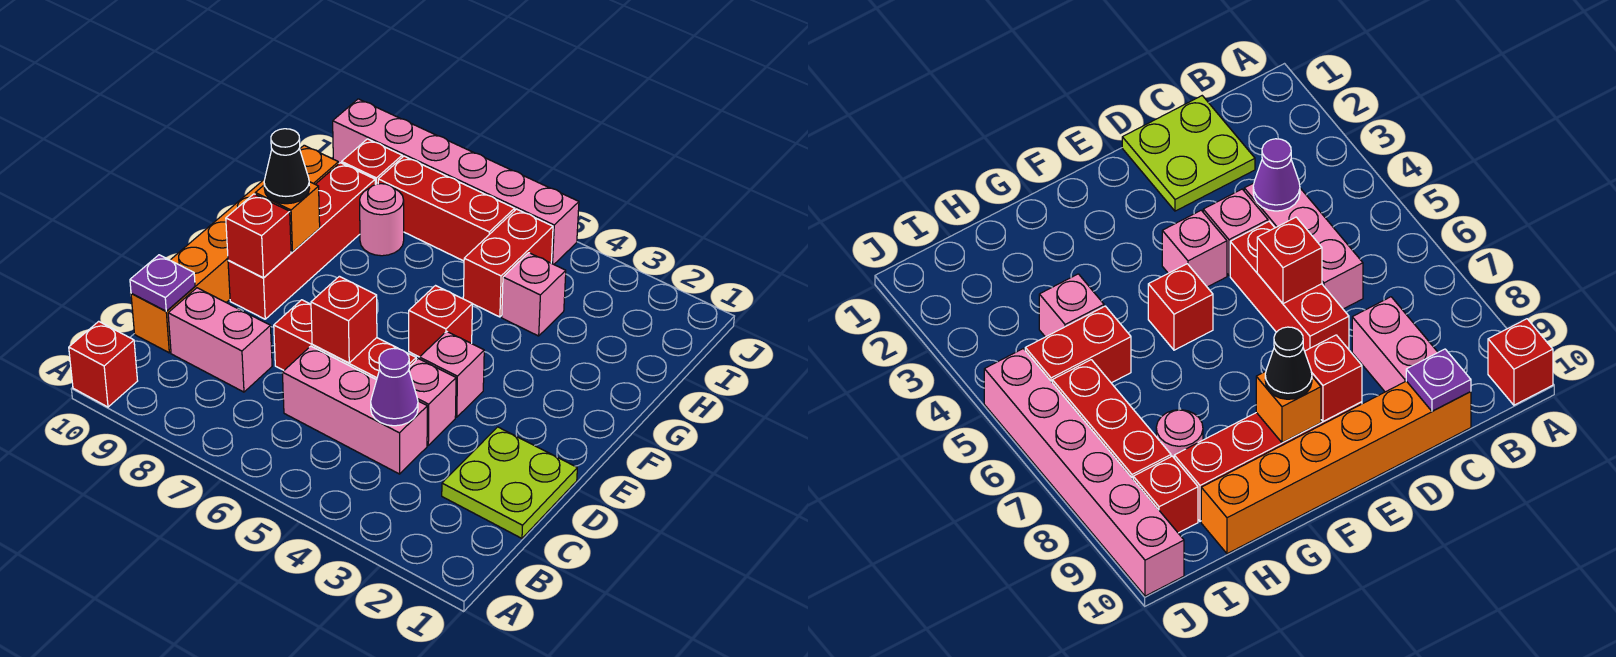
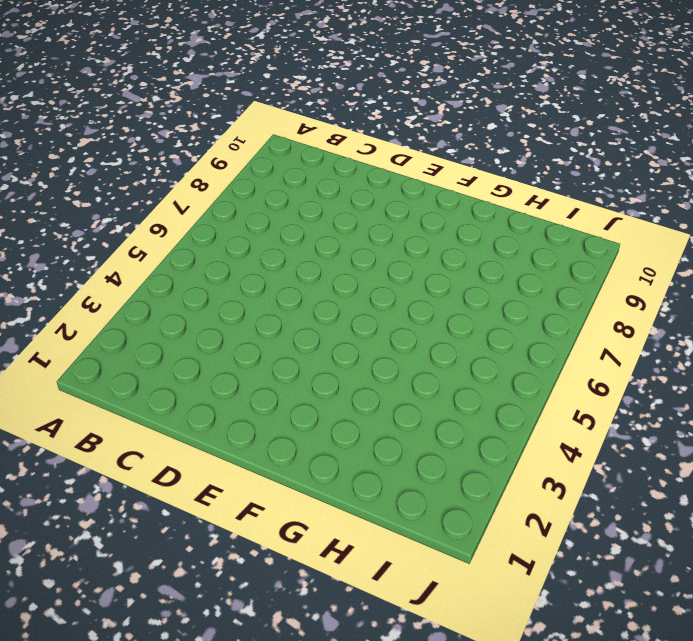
none -> red 1x1 brick [69,321,138,407]
none -> lime 2x2 plate [442,427,577,538]
none -> pink 1x3 brick [282,346,427,474]

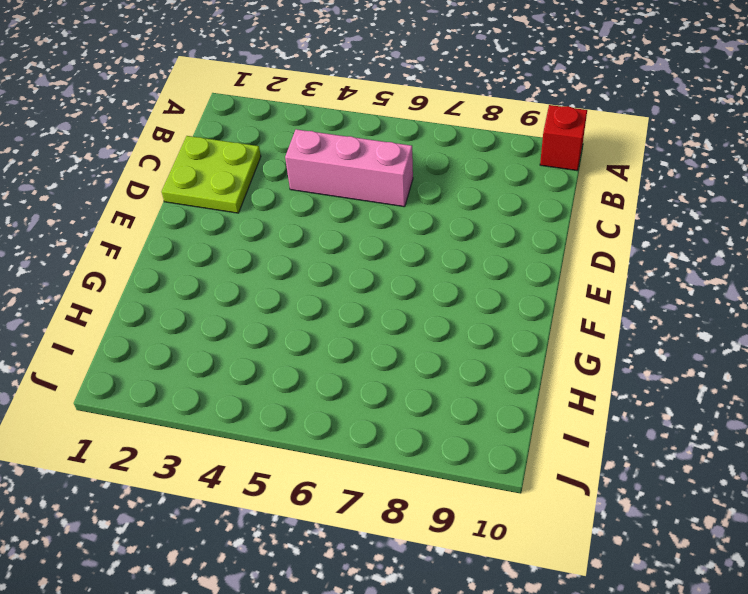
none -> pink 1x2 brick [168,288,272,392]
none -> orange 1x6 brick [131,145,339,353]
none -> pink 1x1 brick [409,359,456,445]

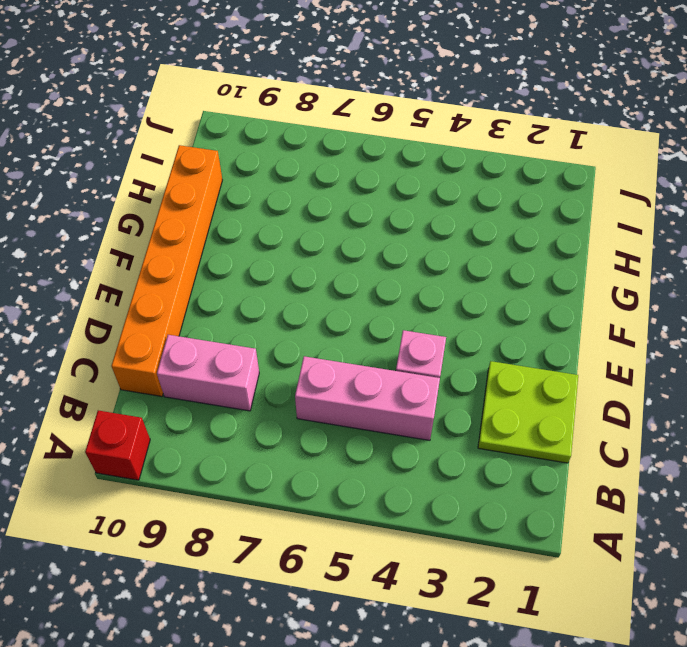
none -> red 1x3 brick [274,300,416,380]
none -> pink 1x1 brick [420,331,484,417]
none -> red 1x4 brick [228,163,375,319]

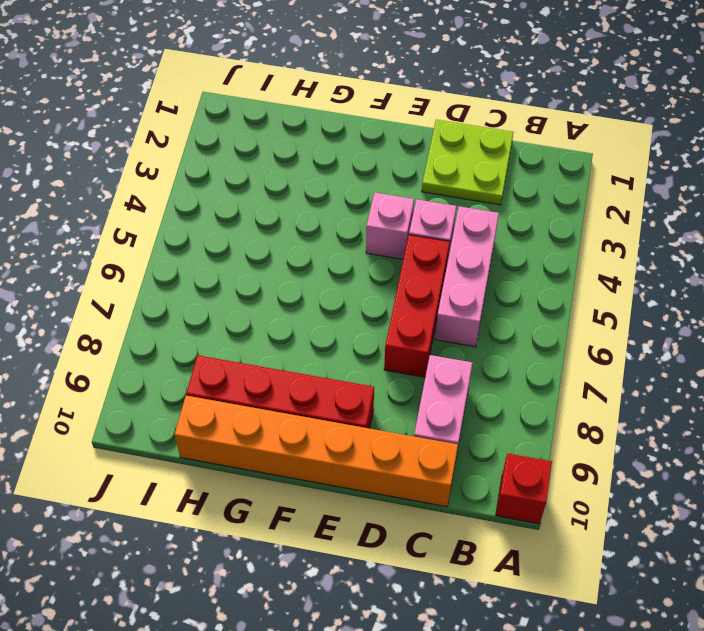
none -> red 1x1 brick [409,286,472,357]
none -> pink 1x1 brick [502,253,566,336]
none -> red 1x2 brick [463,209,553,317]

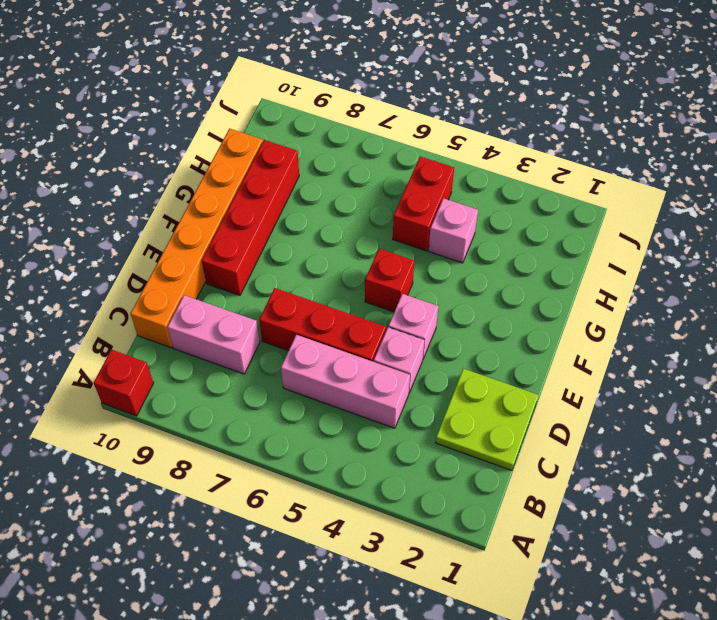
none -> pink 1x1 round brick [360,184,404,256]
none -> red 1x3 brick [378,156,515,261]
none -> red 1x1 brick [342,139,402,184]

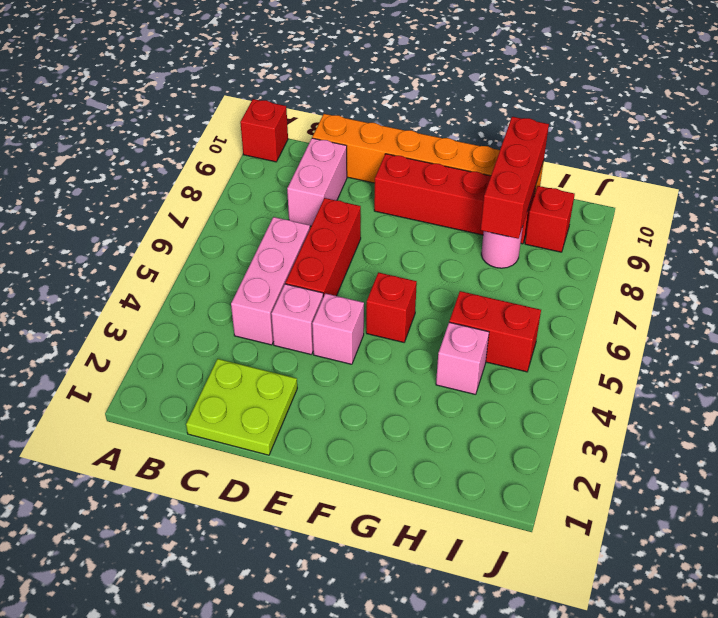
red 1x3 brick [481,117,549,239] -> red 1x3 brick moved to [378,156,515,261]
none -> pink 1x6 brick [333,99,579,264]
none -> purple 1x1 cone [371,348,418,426]
none -> purple 1x1 plate [130,255,195,311]

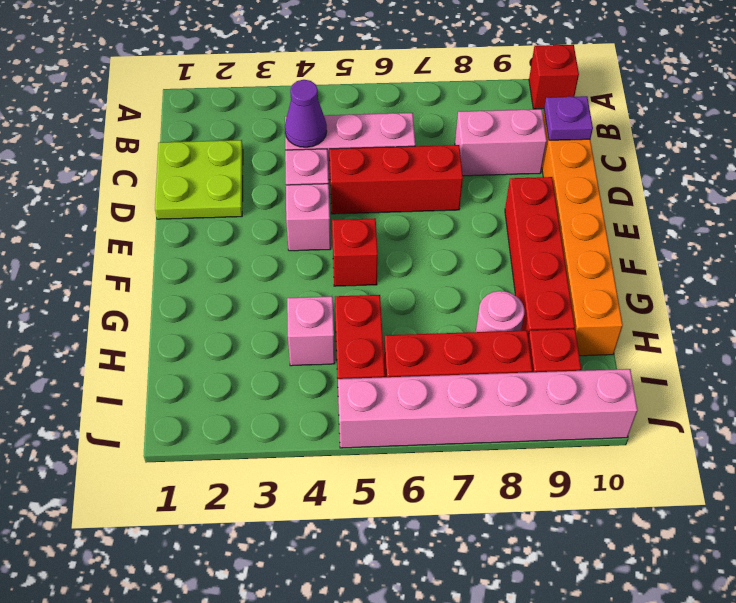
none -> red 1x1 brick [311,276,377,363]
none -> red 1x1 brick [226,194,291,278]
none -> orange 1x1 brick [255,182,320,252]

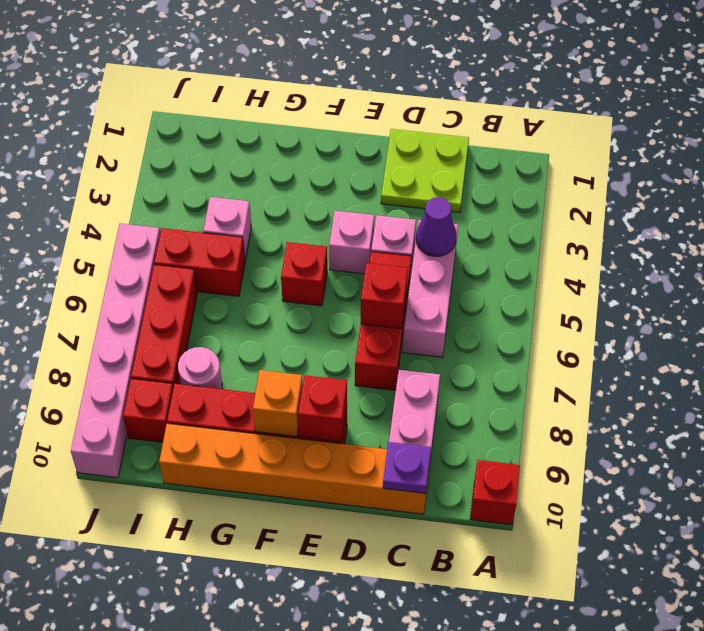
none -> black 1x1 cone [264,129,310,204]

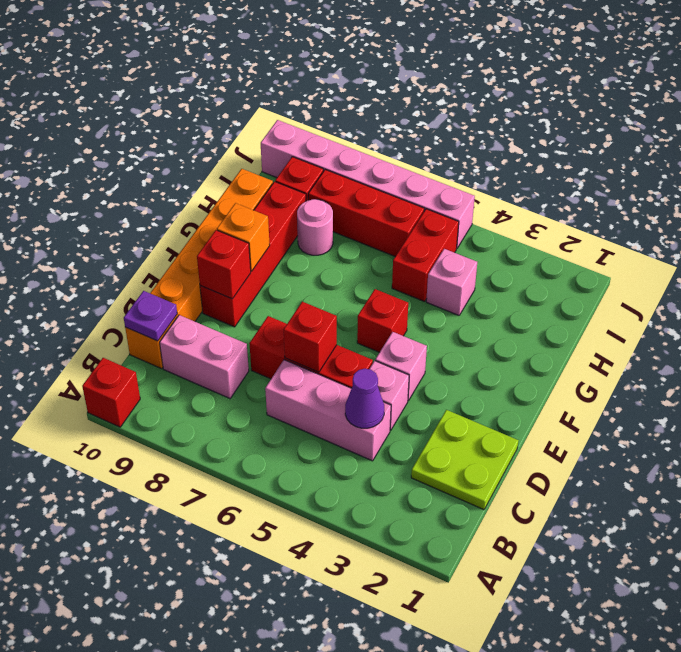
none -> black 1x1 cone [264,129,310,204]

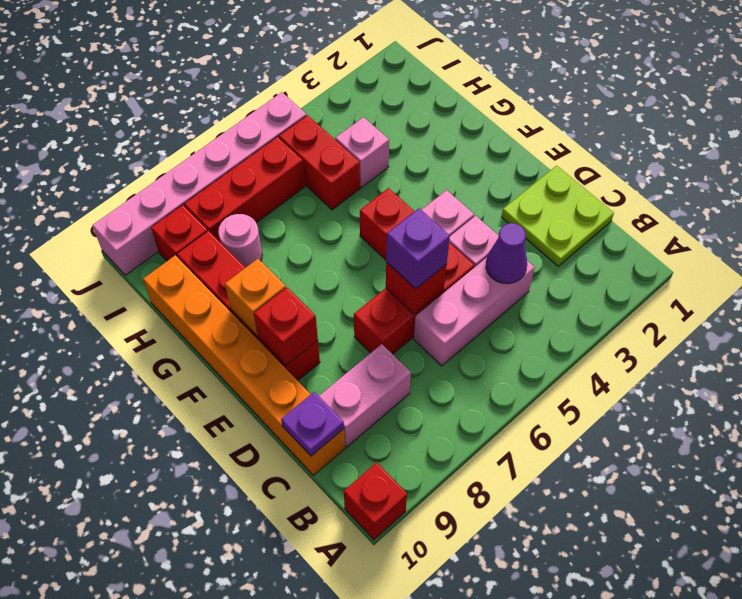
purple 1x1 brick [386,208,450,289] -> none
none -> black 1x1 cone [264,129,310,204]

